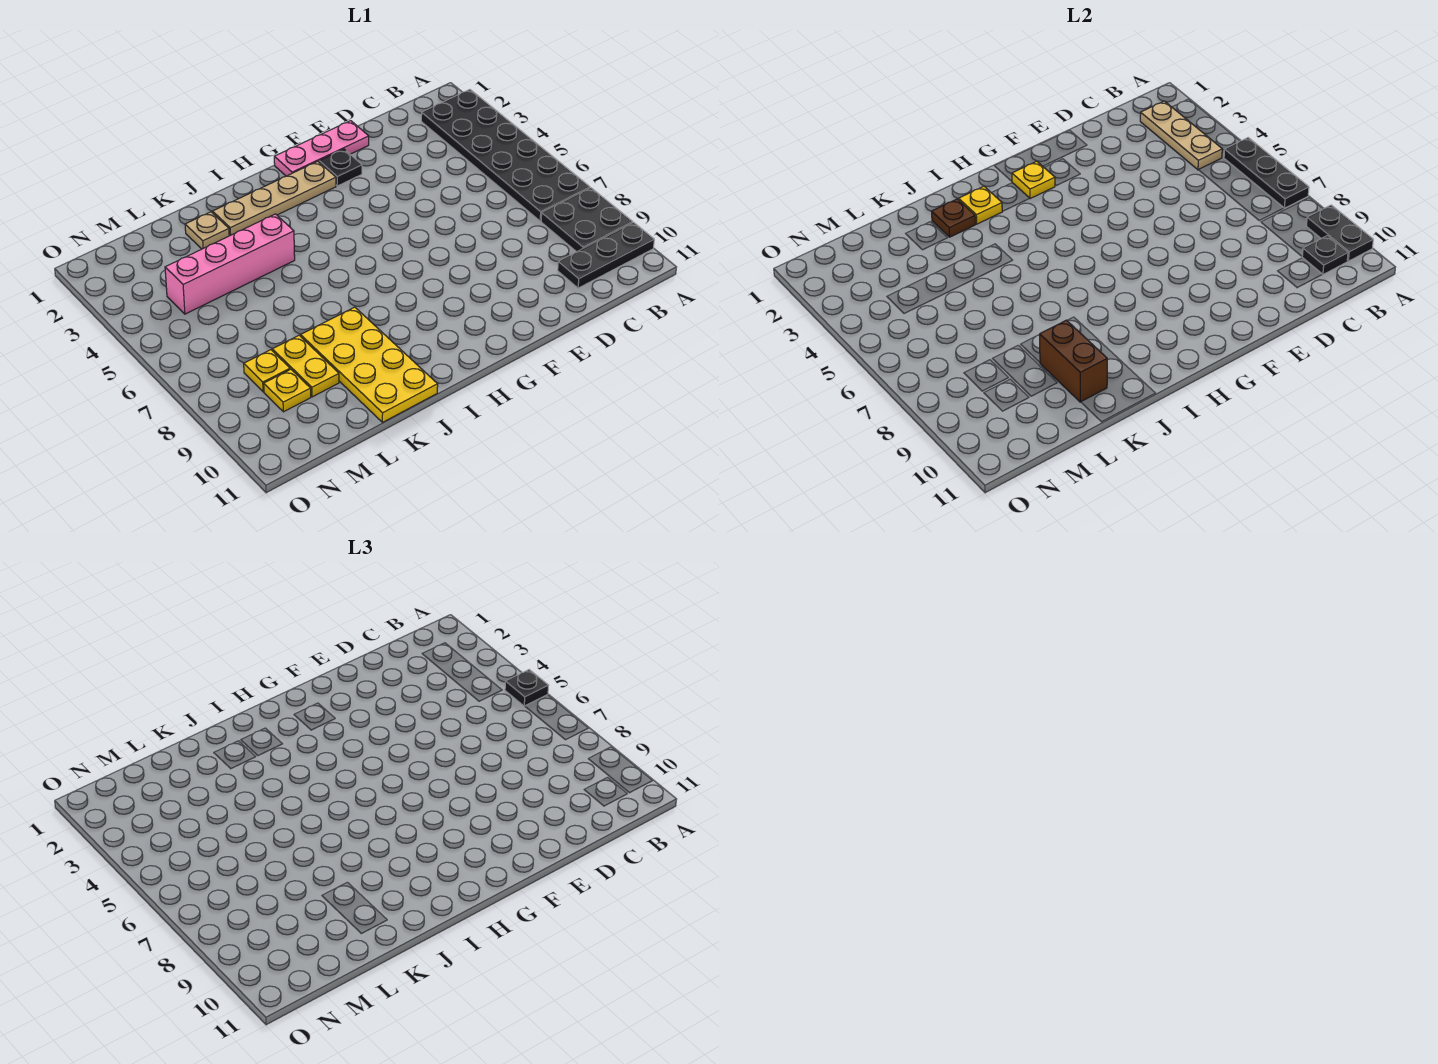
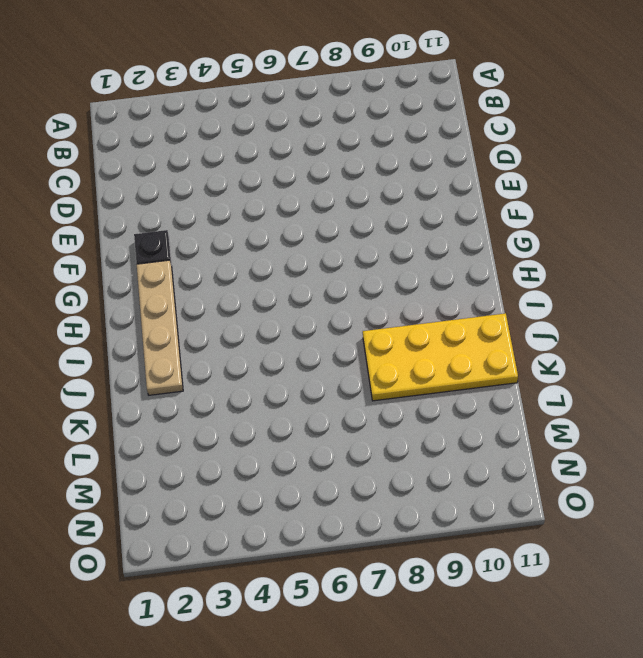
none -> black 2x6 plate [421,90,590,221]
none -> black 2x2 plate [541,188,632,252]
none -> black 1x3 plate [558,222,654,288]

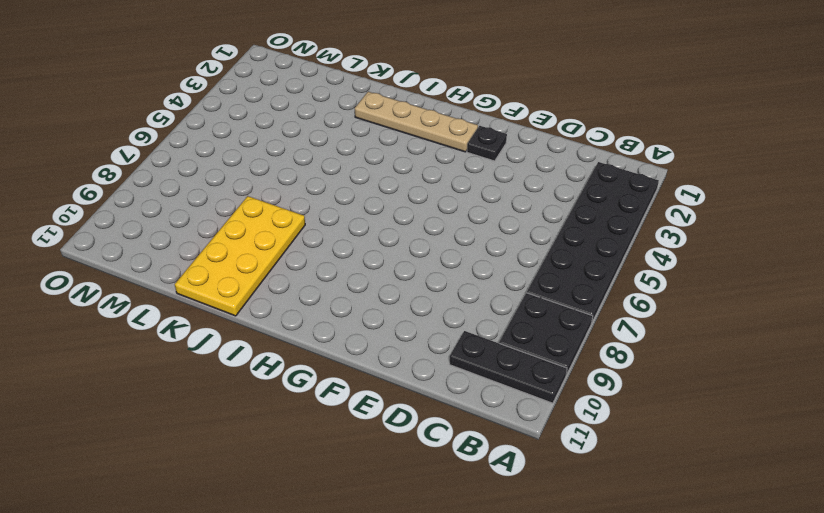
none -> pink 1x3 plate [274,121,369,176]
none -> pink 1x4 brick [165,214,295,314]
none -> tan 1x1 plate [185,212,229,249]

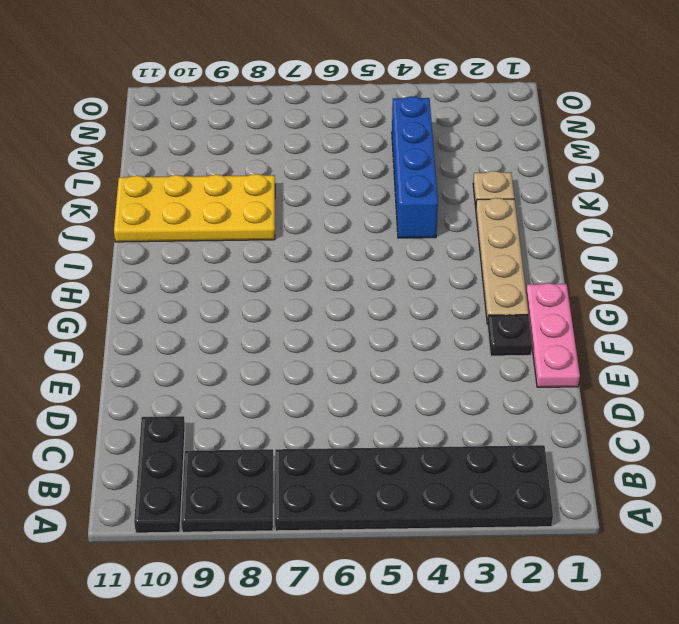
blue 1x4 brick [392,96,438,238] -> pink 1x4 brick [165,214,295,314]
none -> yellow 1x2 plate [272,335,339,397]
none -> yellow 1x1 plate [244,350,290,392]
none -> yellow 1x1 plate [264,369,311,412]

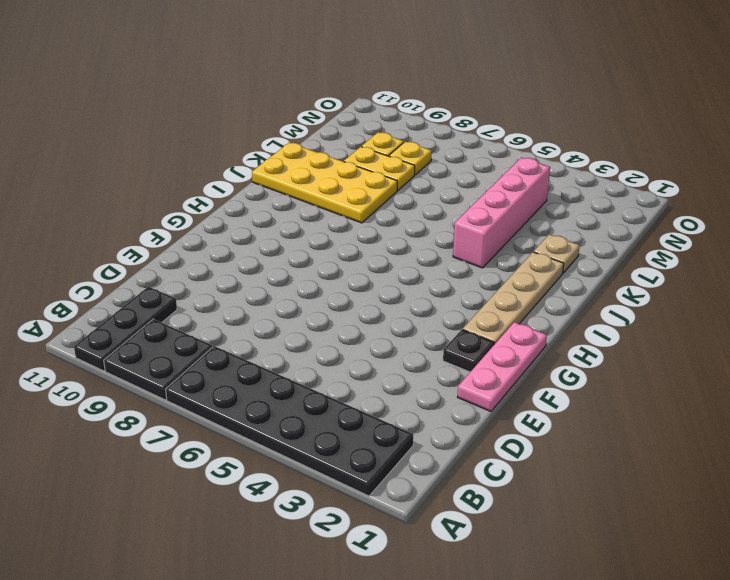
none -> black 1x3 plate [1224,138,1309,208]
none -> black 1x2 plate [1307,205,1373,261]
none -> tan 1x3 plate [1140,101,1222,170]

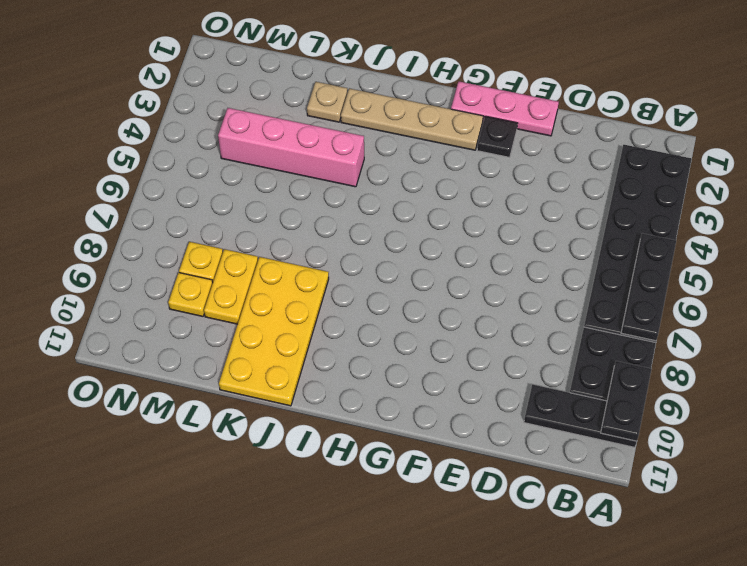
none -> tan 1x3 plate [1140,101,1222,170]
none -> black 1x1 plate [1302,236,1348,275]
none -> yellow 1x1 plate [1012,161,1055,199]

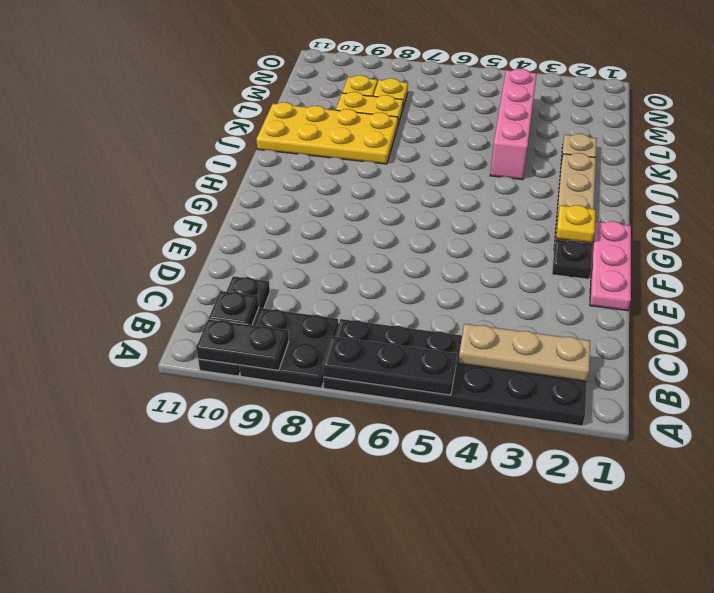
none -> yellow 1x1 plate [959,186,1002,224]
none -> brown 1x1 plate [932,199,975,237]
none -> brown 1x2 brick [1040,320,1107,402]

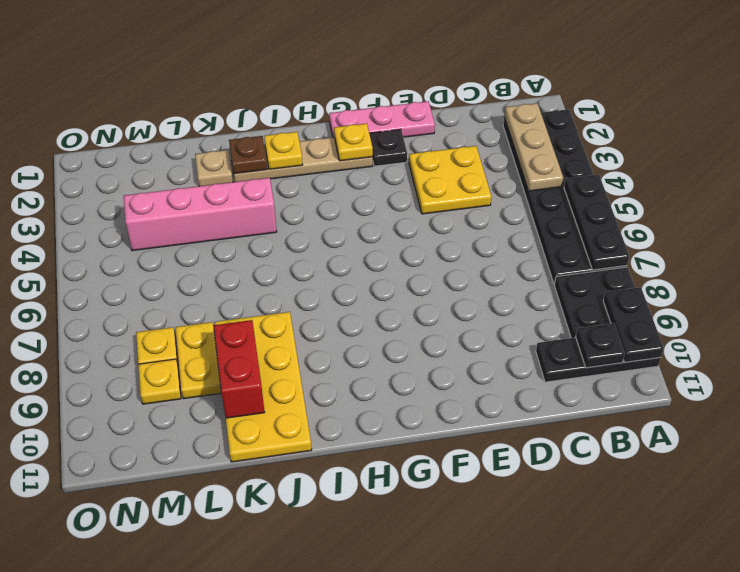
yellow 2x2 plate [409,146,491,214] -> none
red 1x2 brick [214,320,265,418] -> brown 1x2 brick [1040,320,1107,402]
none -> black 1x1 plate [505,670,549,706]

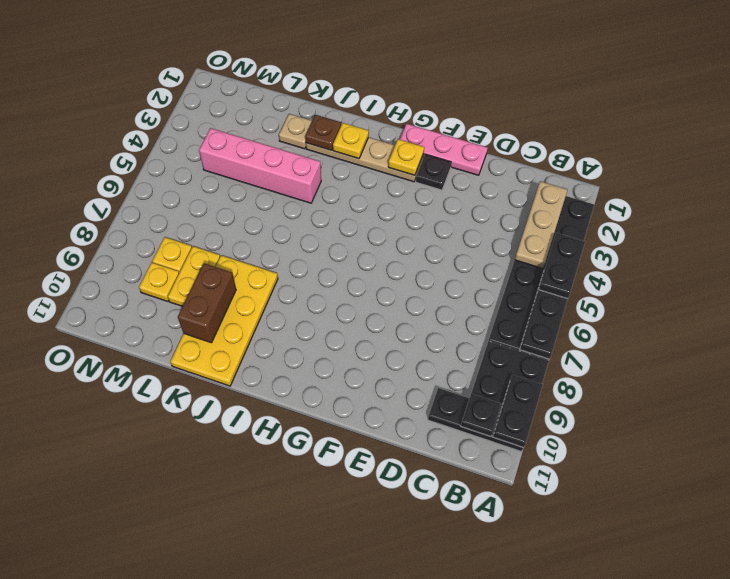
black 1x2 plate [539,233,585,299] -> black 1x1 plate [505,670,549,706]

